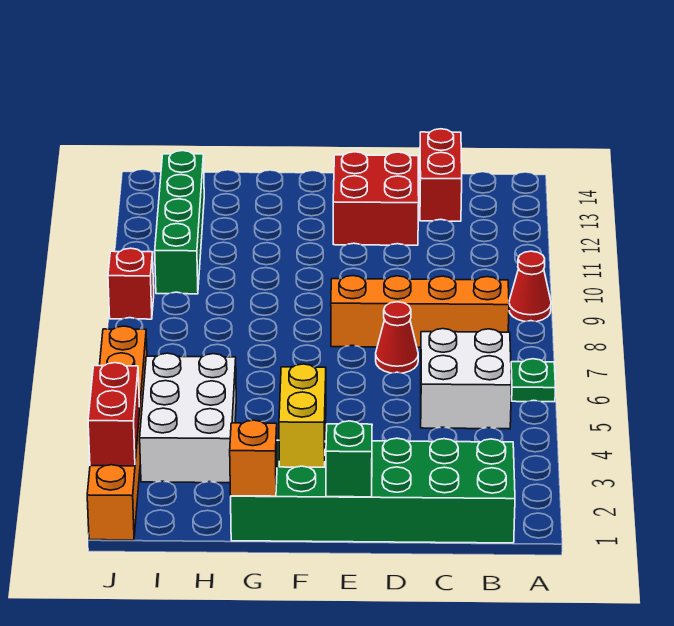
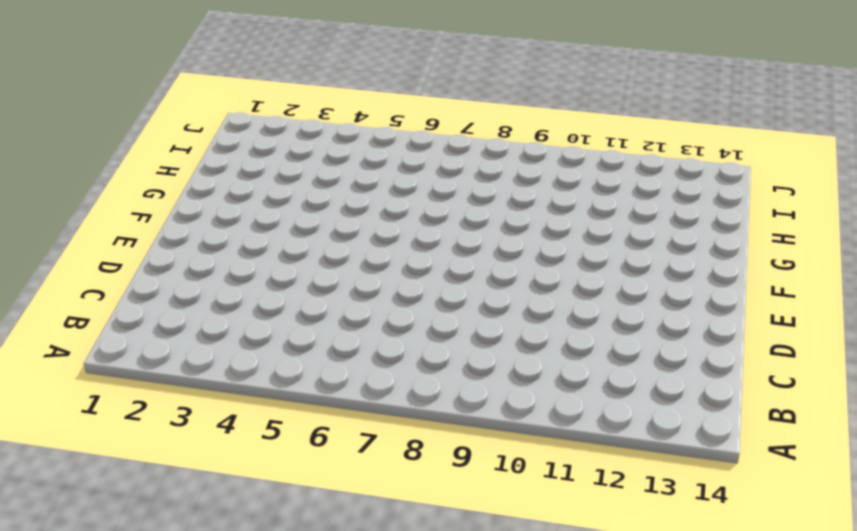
none -> green 1x1 plate [511,359,556,402]
none -> red 1x1 cone [509,251,551,322]
none -> green 2x6 brick [231,438,515,543]

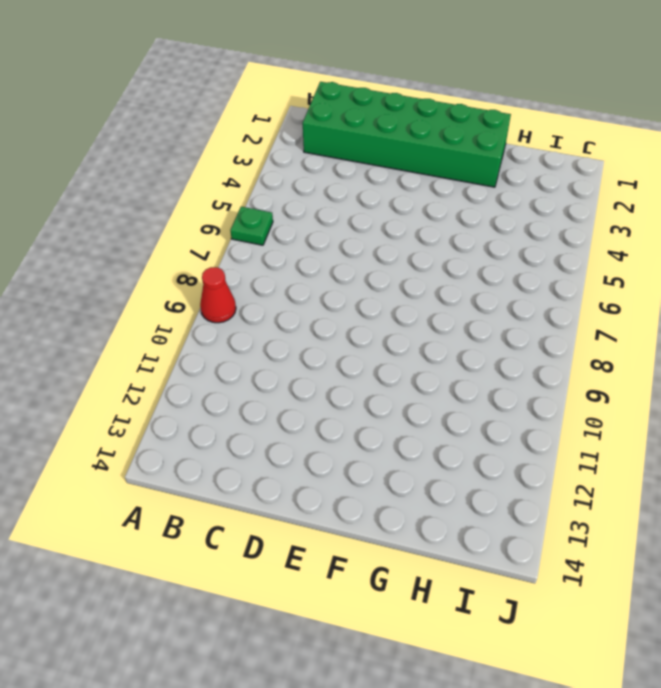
none -> white 2x2 brick [421,329,512,429]
none -> orange 1x4 brick [331,276,509,347]
none -> red 1x2 brick [420,129,462,221]

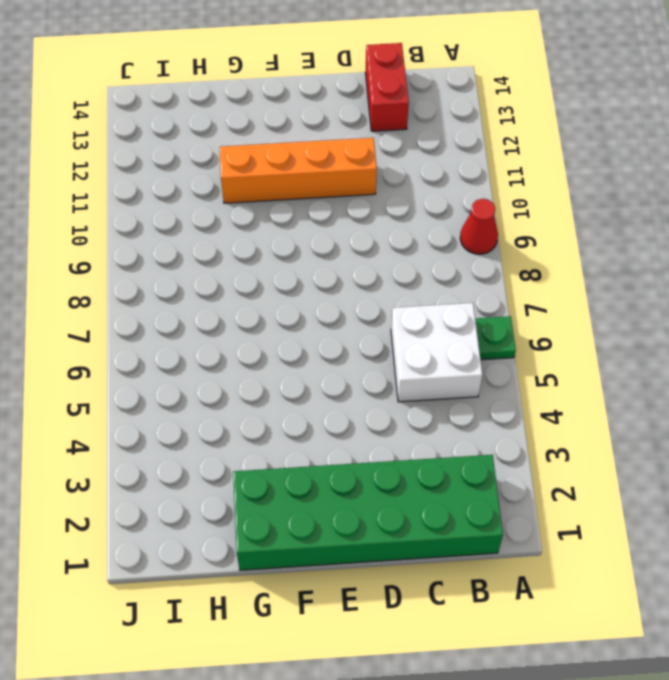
orange 1x4 brick [220,138,377,203] -> orange 1x4 brick moved to [331,276,509,347]
none -> red 1x1 cone [376,302,418,373]
none -> red 2x2 brick [333,152,419,245]
none -> white 2x3 brick [140,353,236,483]

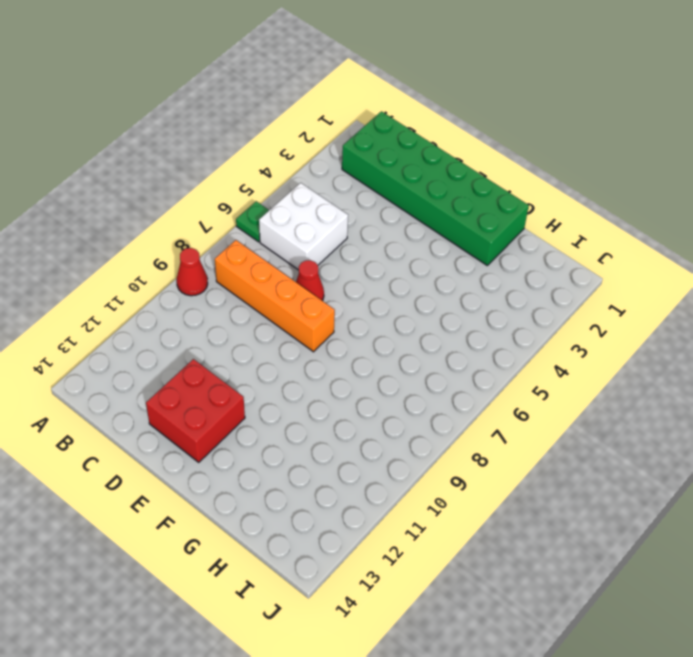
none -> red 1x2 brick [420,129,462,221]
none -> white 2x3 brick [140,353,236,483]
none -> green 1x4 brick [155,151,204,294]

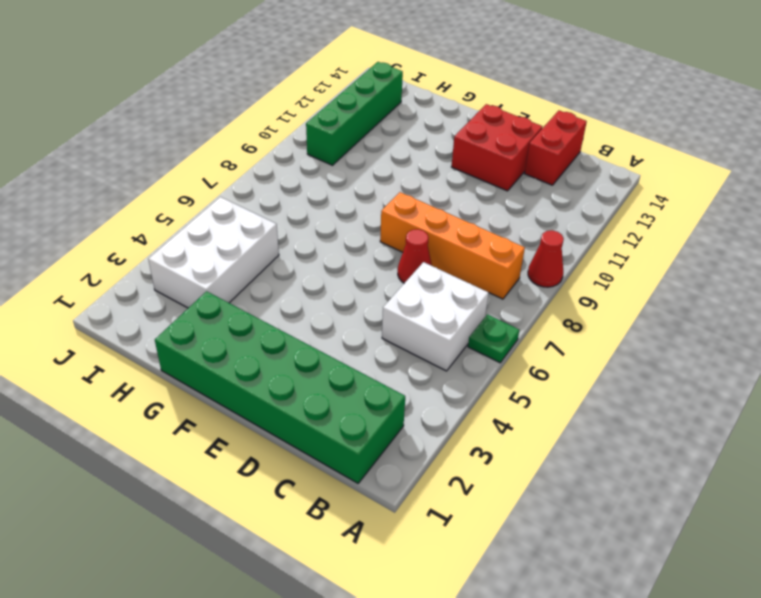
none -> orange 1x6 brick [87,326,147,540]
none -> red 1x1 brick [108,248,154,319]
none -> green 1x1 brick [326,421,372,497]

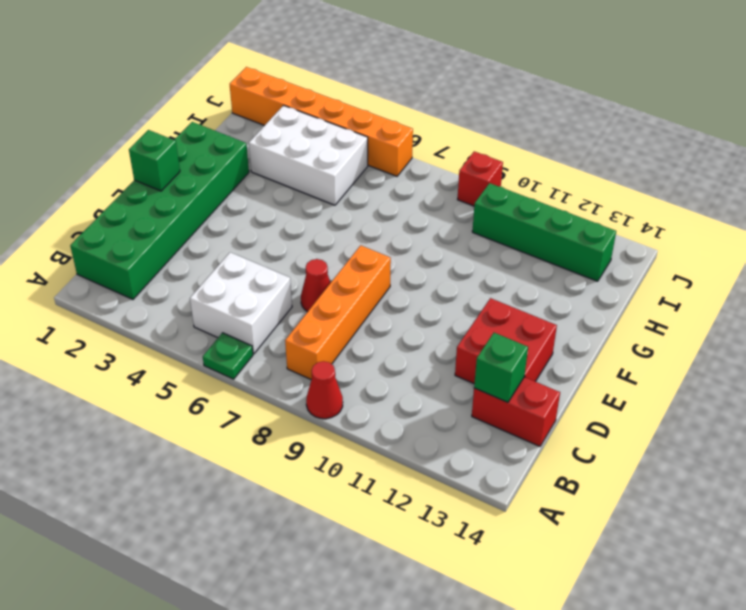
green 1x1 brick [474,333,528,402] -> none
none -> yellow 1x2 brick [279,364,326,467]
none -> orange 1x1 brick [230,420,277,496]
none -> red 1x2 brick [88,363,140,466]

